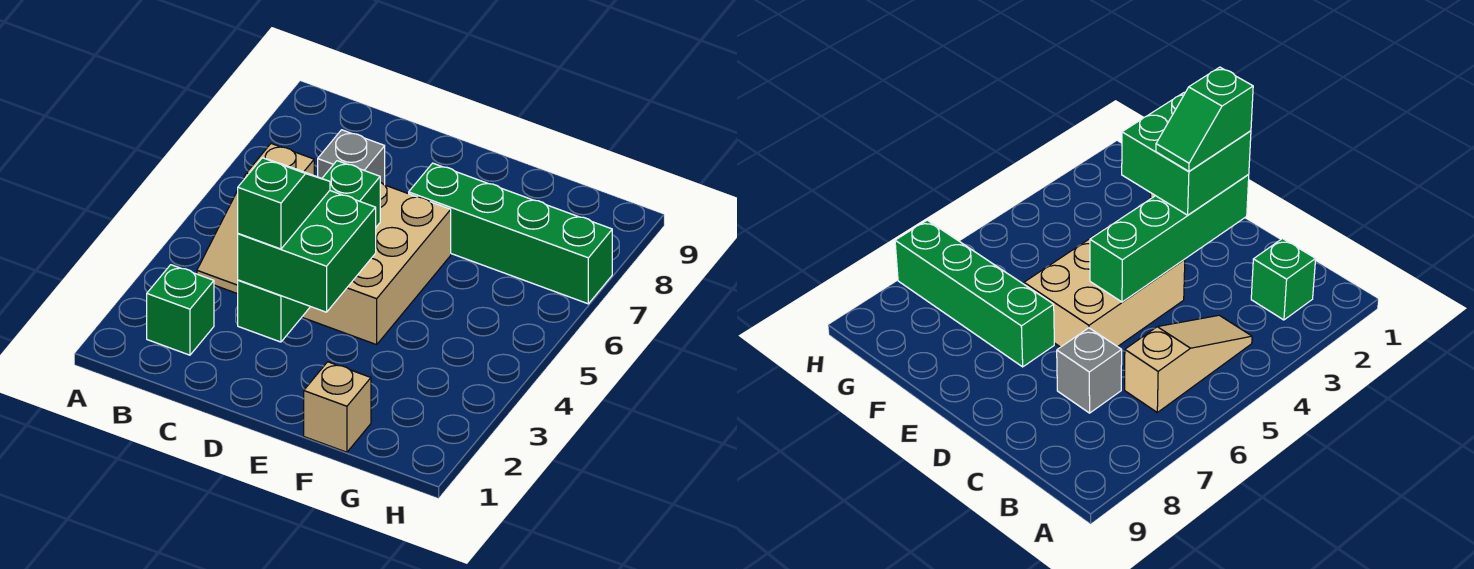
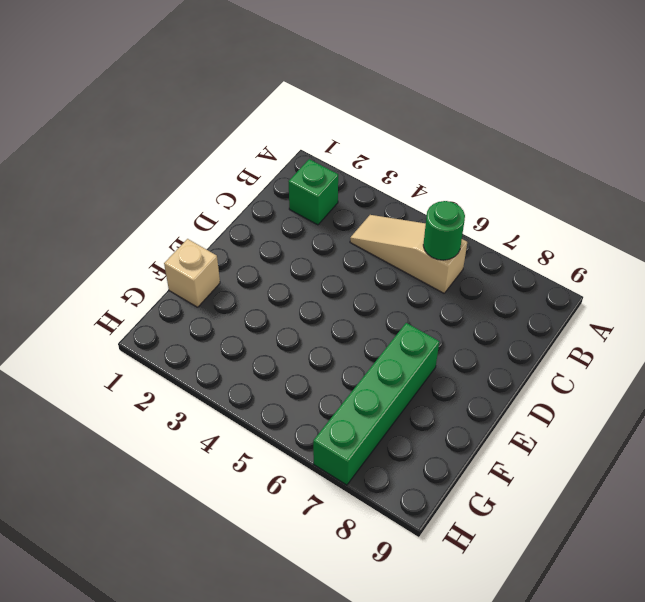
green 1x1 round brick [423,201,465,260] -> none
none -> grey 1x1 brick [318,130,385,185]
none -> tan 2x3 brick [302,182,451,345]

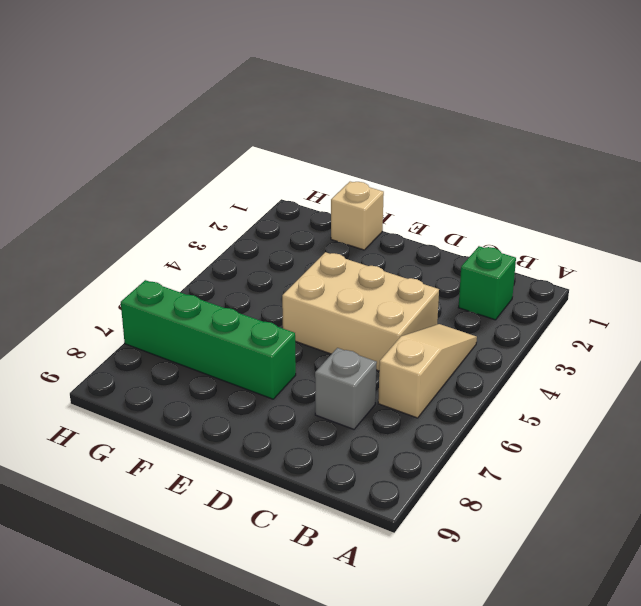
tan 2x3 brick [282,252,439,371] -> tan 2x3 brick turned to [302,182,451,345]
none -> green 1x4 brick [238,161,380,342]
none -> green 2x2 brick [238,191,376,312]

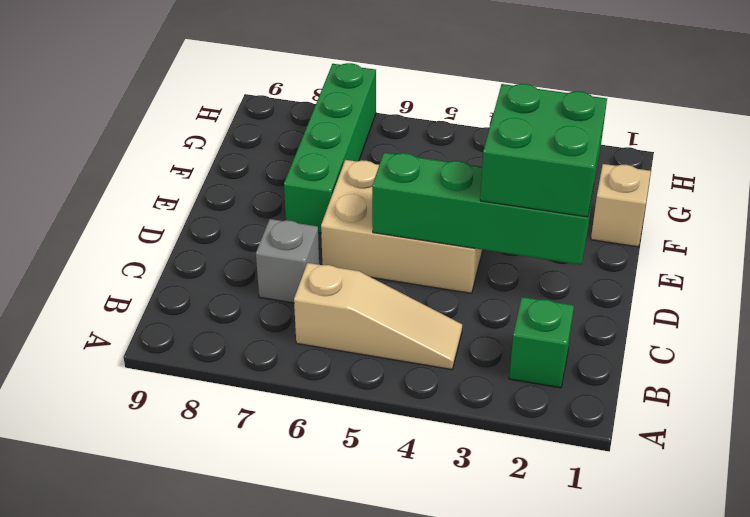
none -> green 1x2 slope [238,158,330,249]

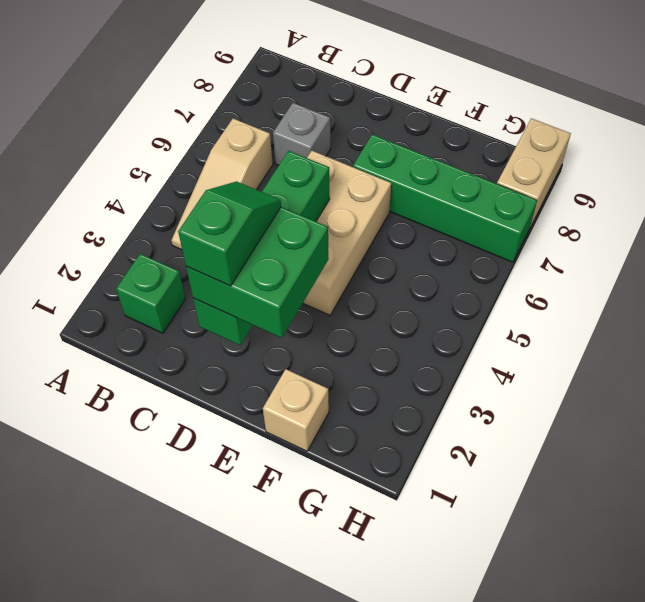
tan 1x2 brick [497,118,571,227] -> none

